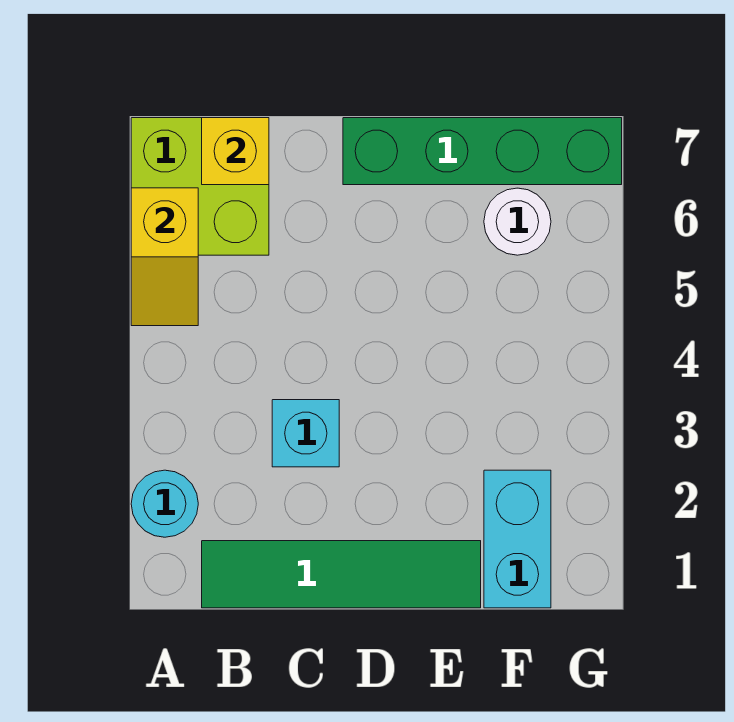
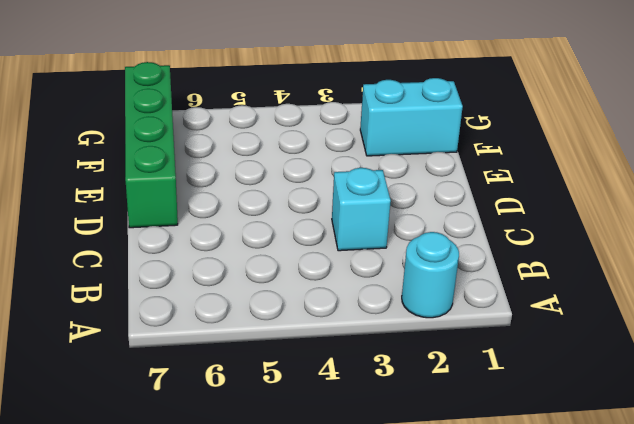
none -> lime 2x2 brick [131,118,269,255]
none -> green 1x4 tile [202,541,481,608]

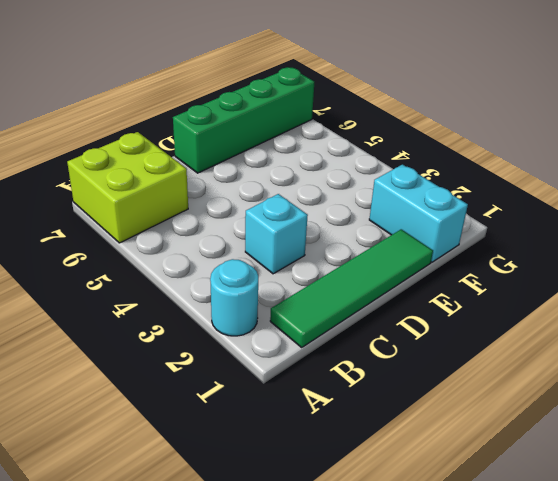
none -> white 1x1 round brick [484,188,551,255]
none -> yellow 1x2 slope [131,188,198,326]

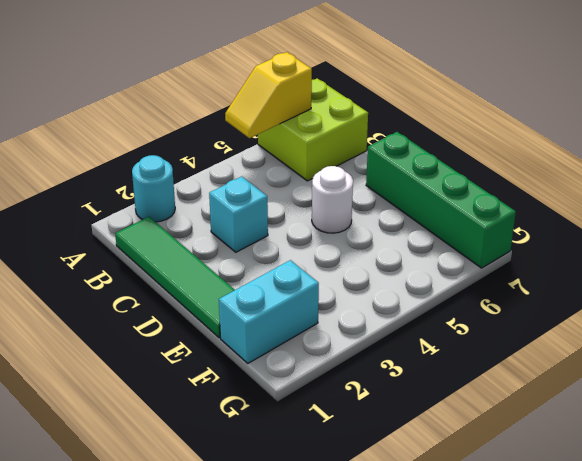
white 1x1 round brick [312,166,353,233] -> white 1x1 round brick moved to [484,188,551,255]
none -> yellow 1x1 brick [202,118,269,185]

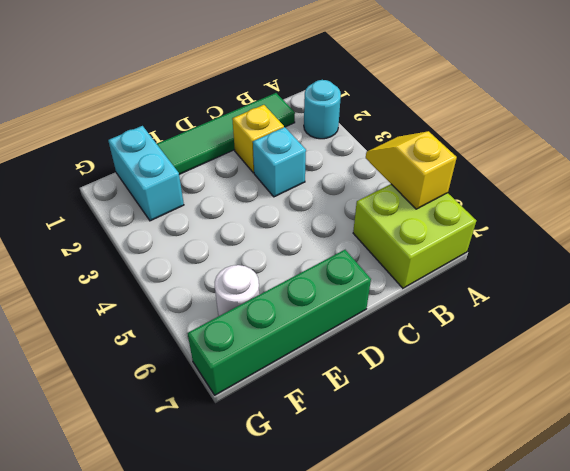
yellow 1x1 brick [232,105,284,173] -> yellow 1x1 brick moved to [202,118,269,185]

